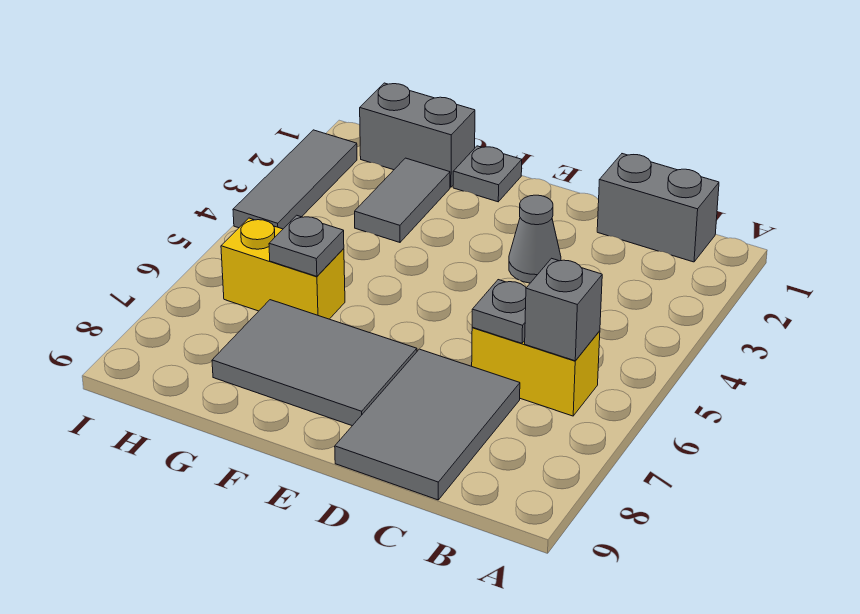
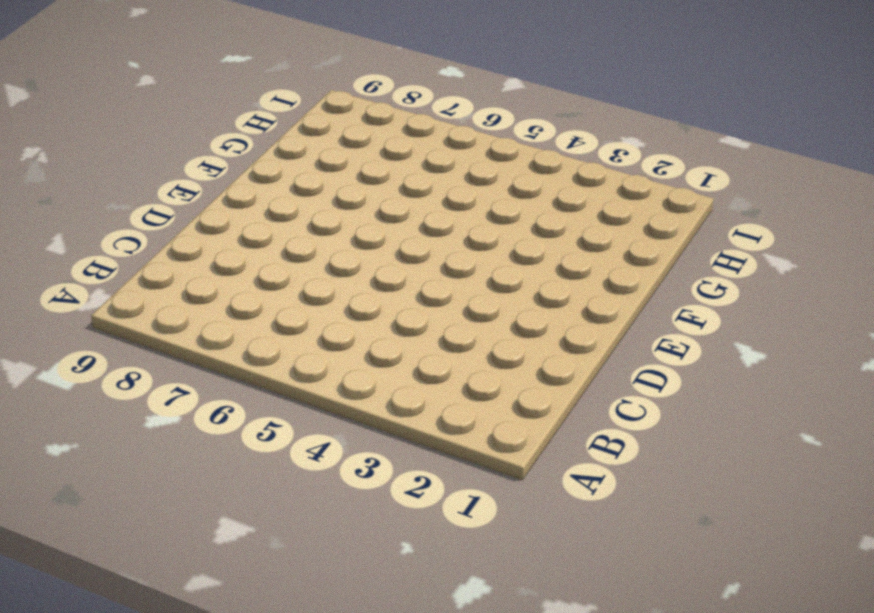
none -> grey 1x2 brick [597,154,719,262]
none -> yellow 1x2 brick [472,327,600,416]
none -> grey 2x3 tile [335,349,520,500]

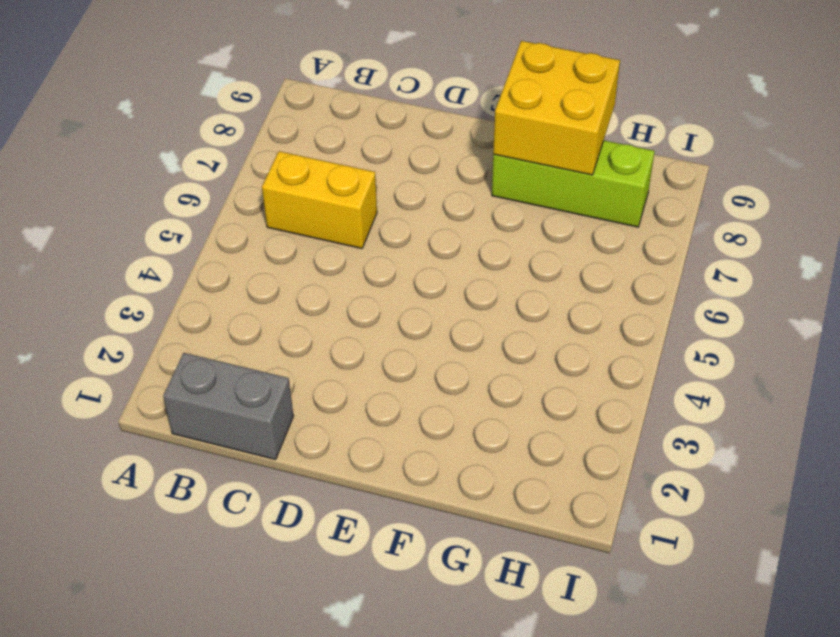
lime 1x3 brick [492,140,655,227] -> grey 2x3 tile [212,300,417,426]
yellow 2x2 brick [493,41,620,175] -> none
none -> grey 2x3 tile [335,349,520,500]
none -> grey 1x1 cone [509,195,561,283]
none -> grey 1x1 plate [453,146,522,202]

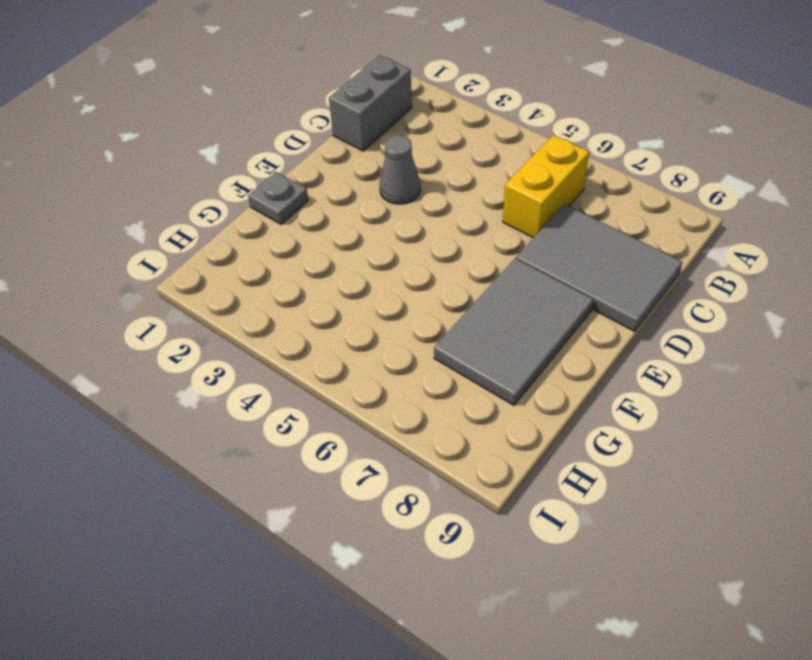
none -> grey 1x2 brick [360,83,475,187]
none -> grey 1x2 tile [355,158,450,242]
none -> yellow 1x2 brick [221,218,345,319]

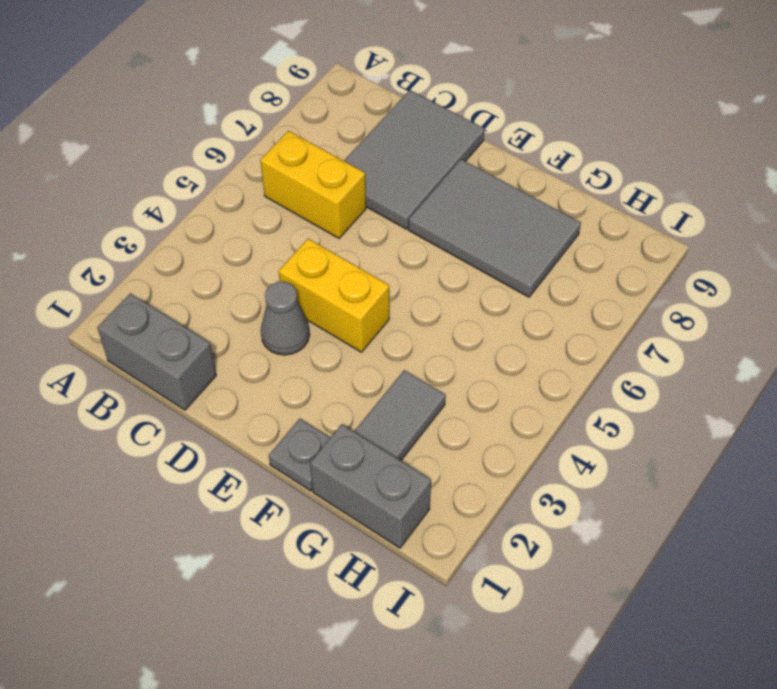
yellow 1x2 brick [279,239,389,352] -> yellow 1x2 brick moved to [221,218,345,319]
none -> grey 1x3 tile [233,130,357,229]
none -> grey 1x1 brick [525,258,602,361]
none -> grey 1x1 plate [472,280,526,343]

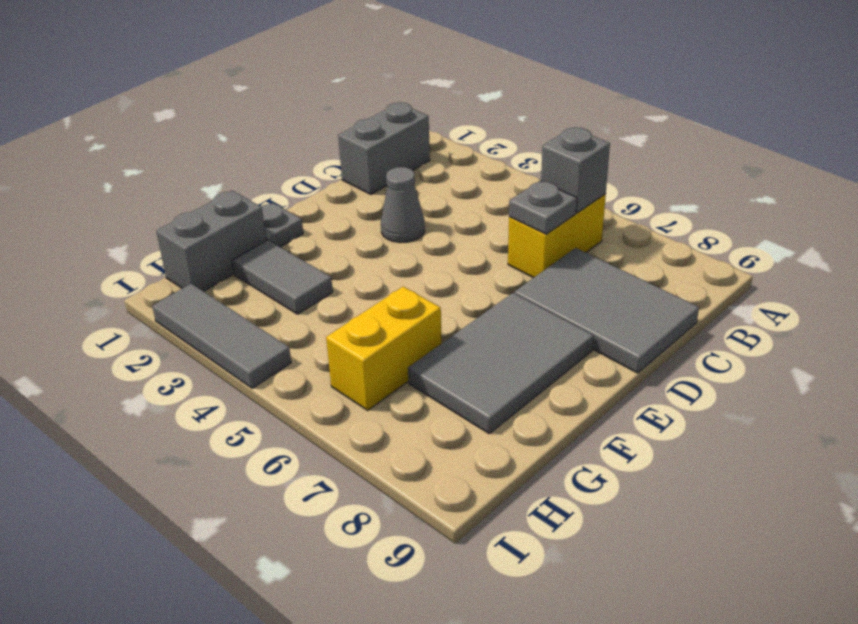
none -> grey 1x1 plate [269,215,344,276]

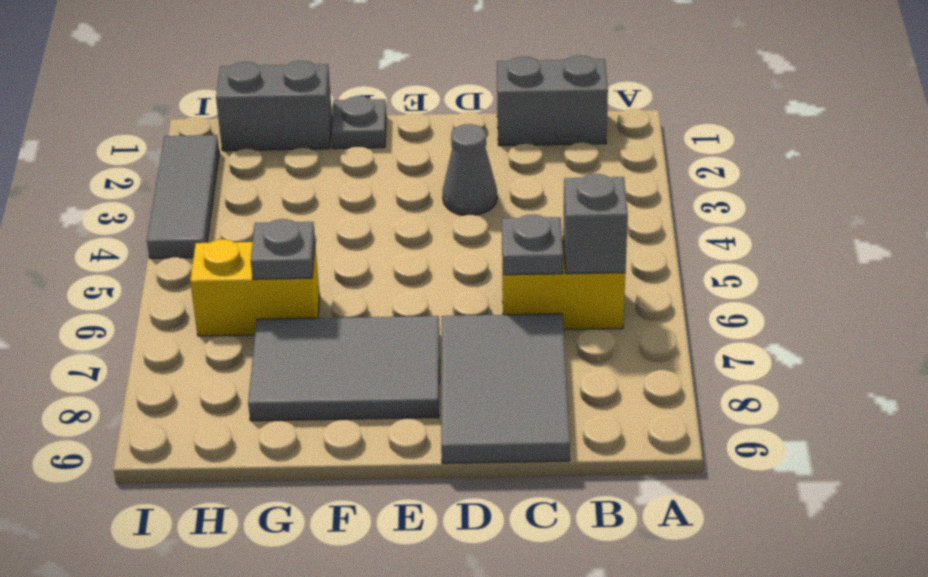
none -> grey 1x2 tile [355,158,450,242]

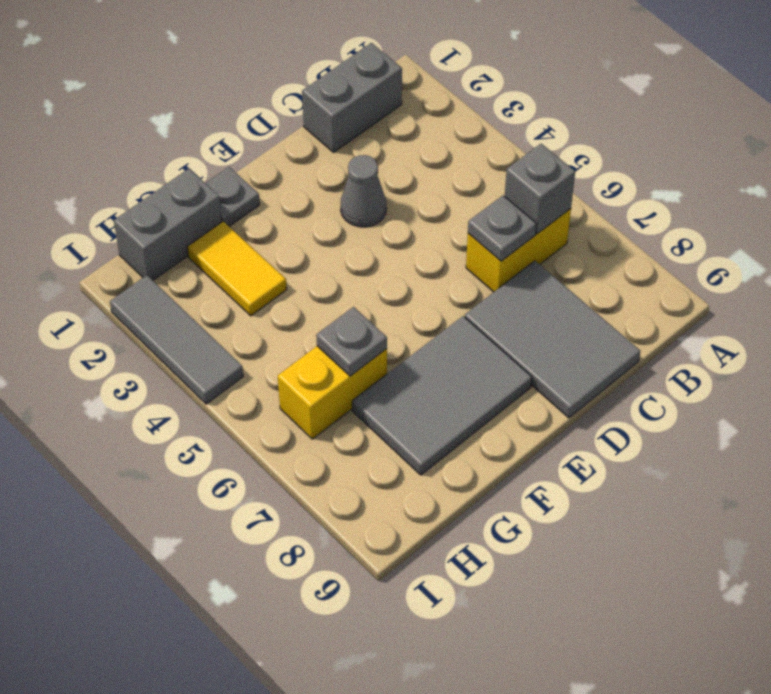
yellow 1x2 tile [187,221,287,316] -> grey 1x2 tile [355,158,450,242]

